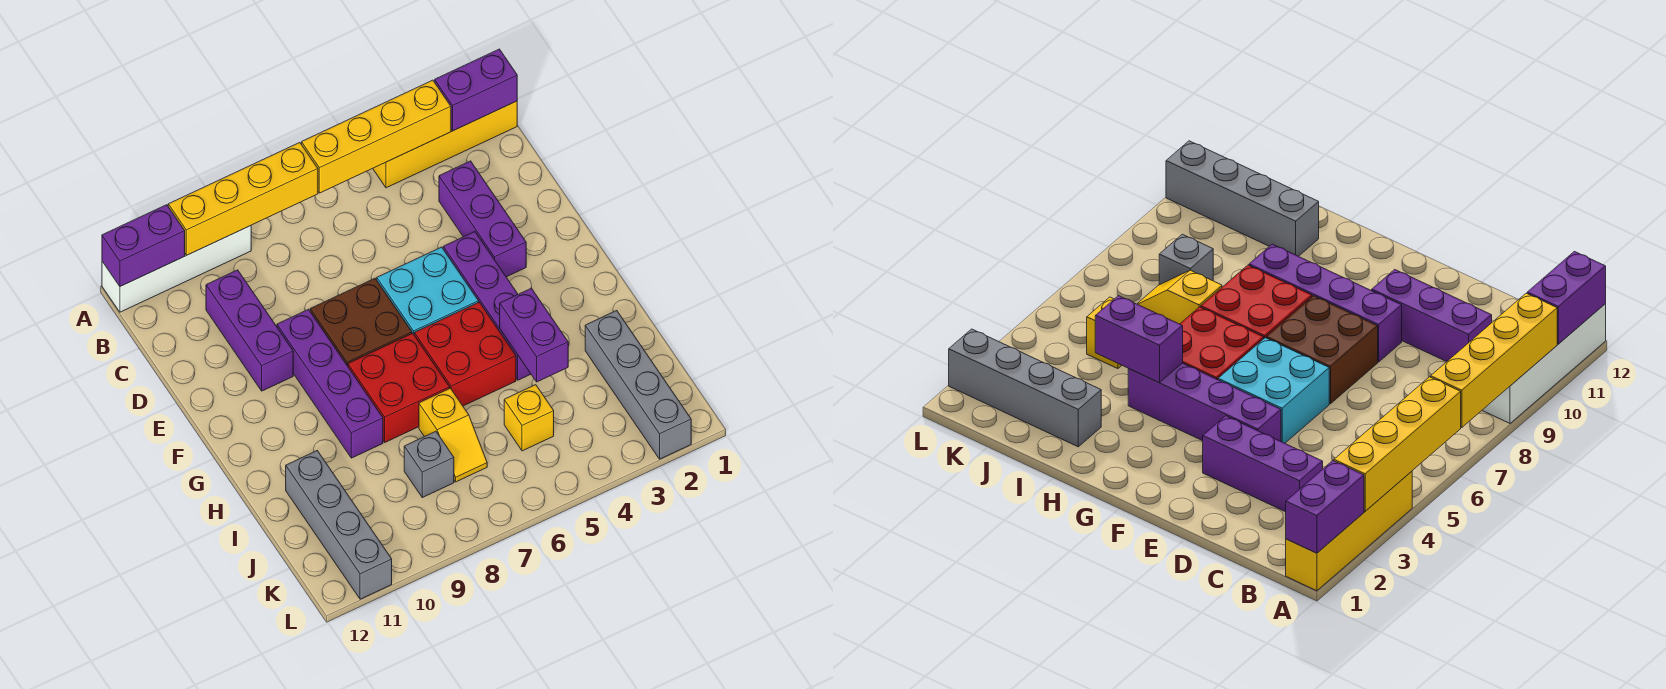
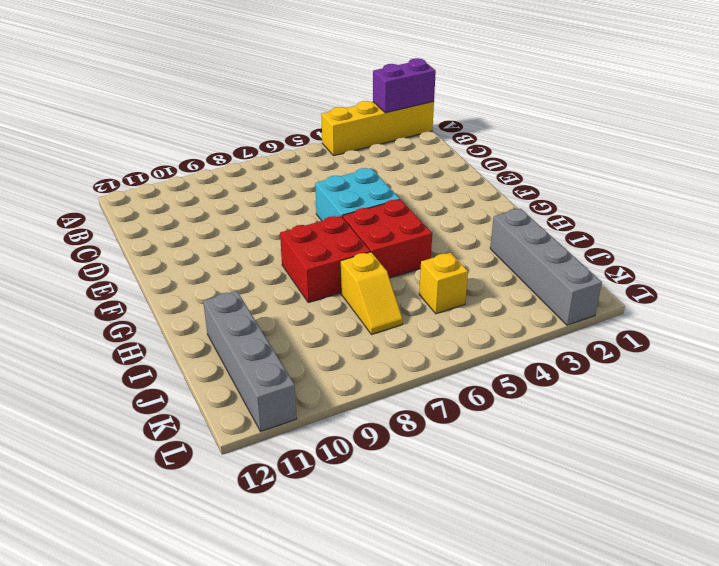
none -> white 1x4 brick [102,226,251,312]
none -> purple 1x3 brick [439,161,526,277]
none -> purple 1x3 brick [206,270,293,391]

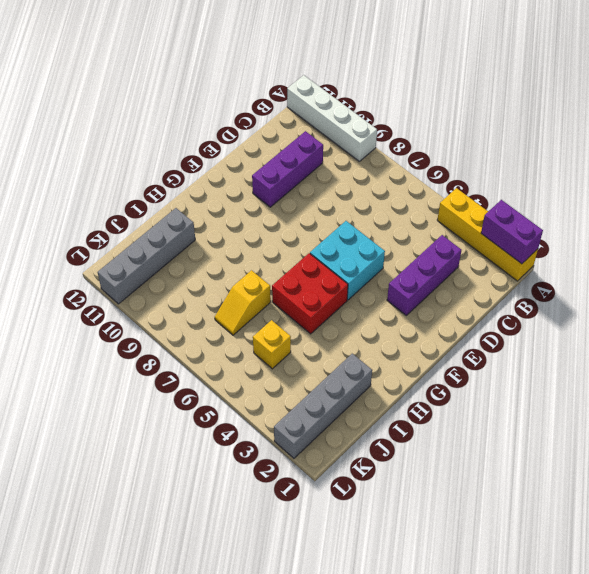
none -> purple 1x4 brick [443,232,531,380]
none -> brown 2x2 brick [310,278,412,366]
none -> purple 1x4 brick [277,309,383,458]

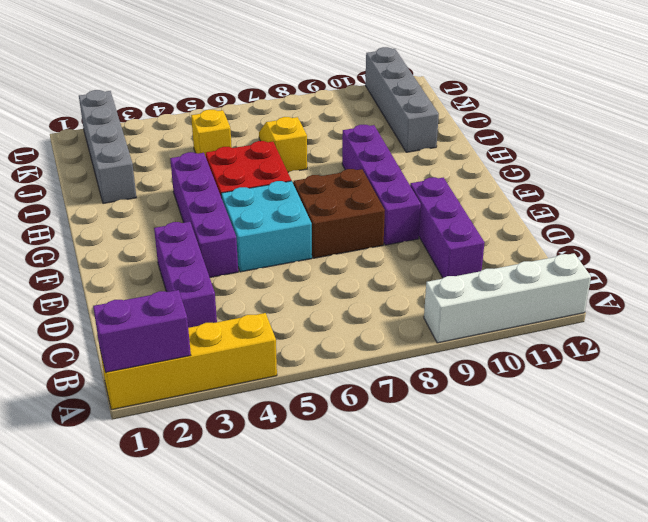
none -> red 2x2 brick [348,333,450,442]
none -> grey 1x1 brick [404,431,454,498]
none -> yellow 1x4 brick [302,80,451,193]

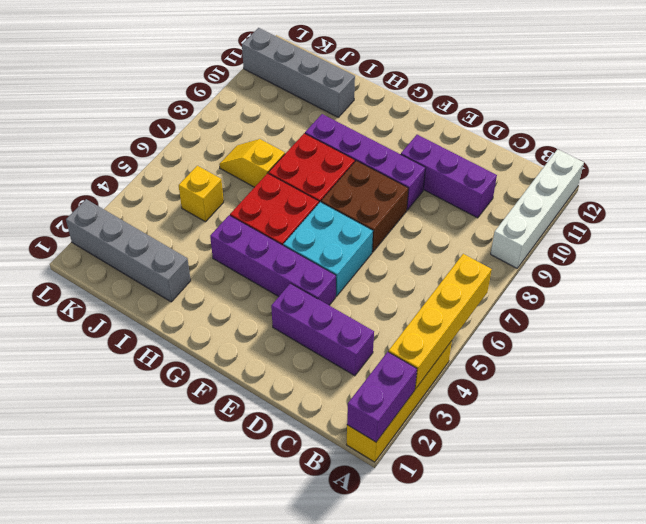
none -> grey 1x1 brick [404,431,454,498]
none -> yellow 1x4 brick [168,143,318,255]
none -> purple 1x2 brick [102,205,185,286]

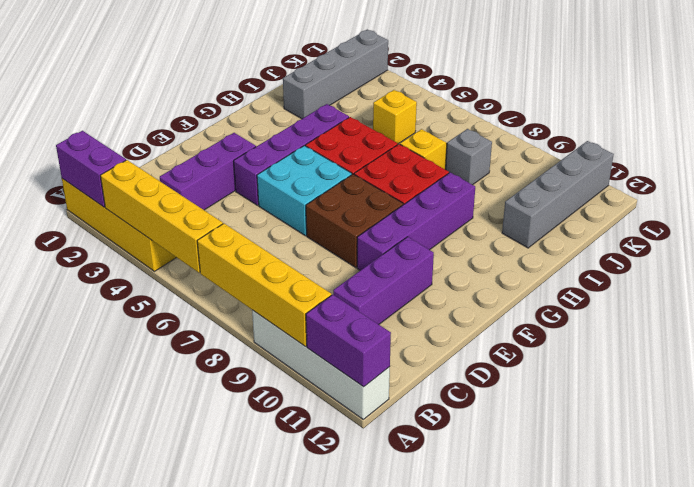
none -> purple 1x2 brick [500,288,568,382]

